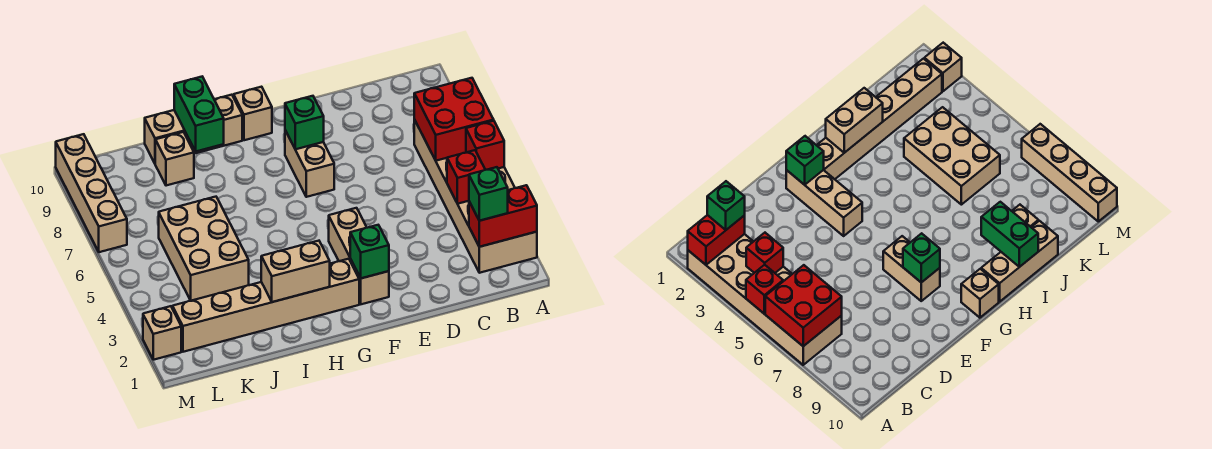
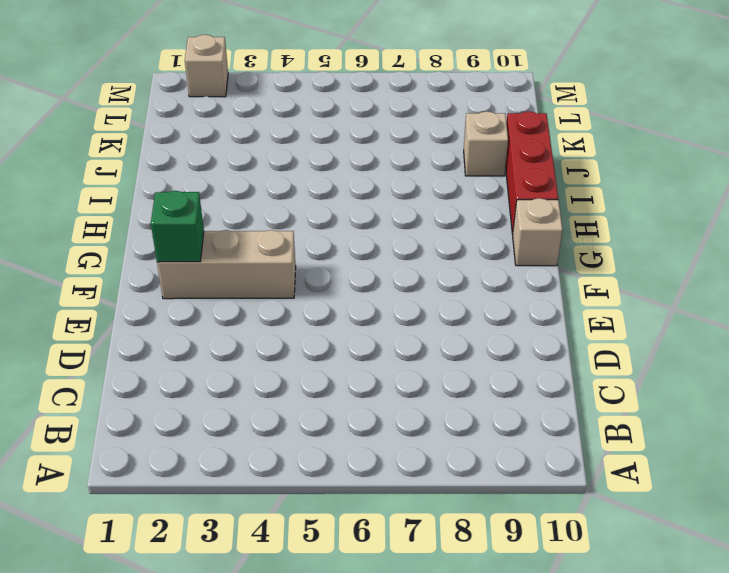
red 1x3 brick [505,111,558,234] -> tan 1x3 brick [145,95,242,163]
none -> tan 2x6 brick [414,120,537,273]
none -> tan 1x2 brick [285,130,334,197]
none -> tan 1x6 brick [172,259,359,352]

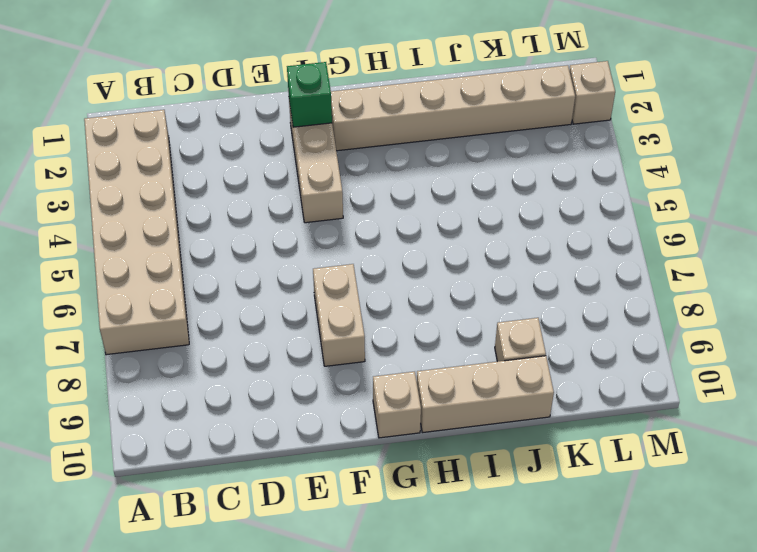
none -> tan 2x3 brick [159,197,249,301]
none -> tan 1x4 brick [56,134,127,252]
none -> red 1x2 brick [469,185,537,247]

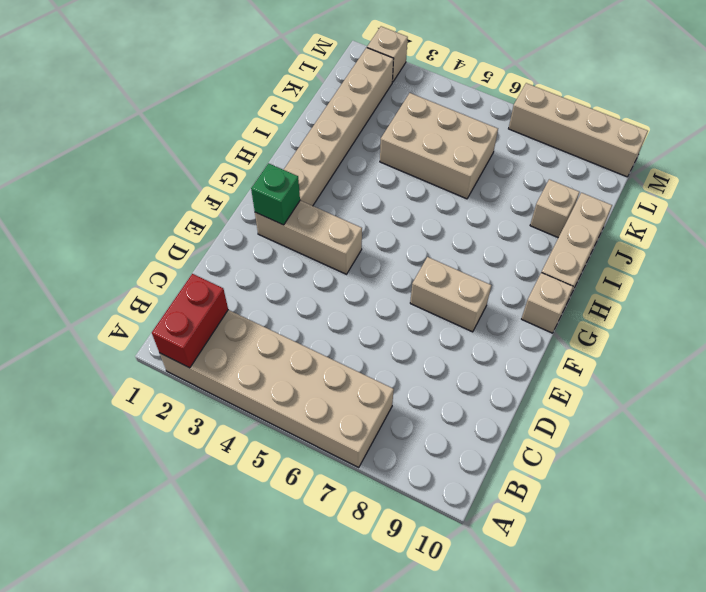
none -> red 1x1 brick [466,121,504,170]
none -> red 2x2 brick [414,78,494,161]
none -> red 1x1 brick [447,150,485,204]

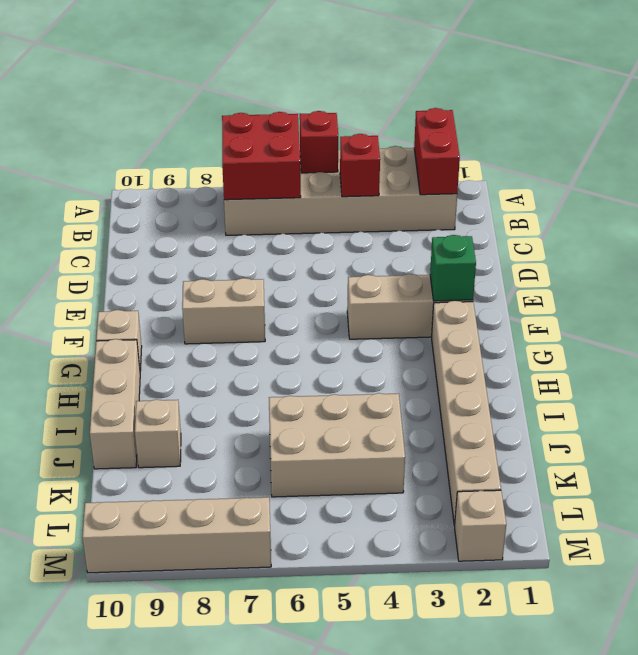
none -> green 1x1 brick [285,96,324,149]
none -> tan 1x2 brick [261,241,330,302]
none -> green 1x2 brick [174,77,224,151]

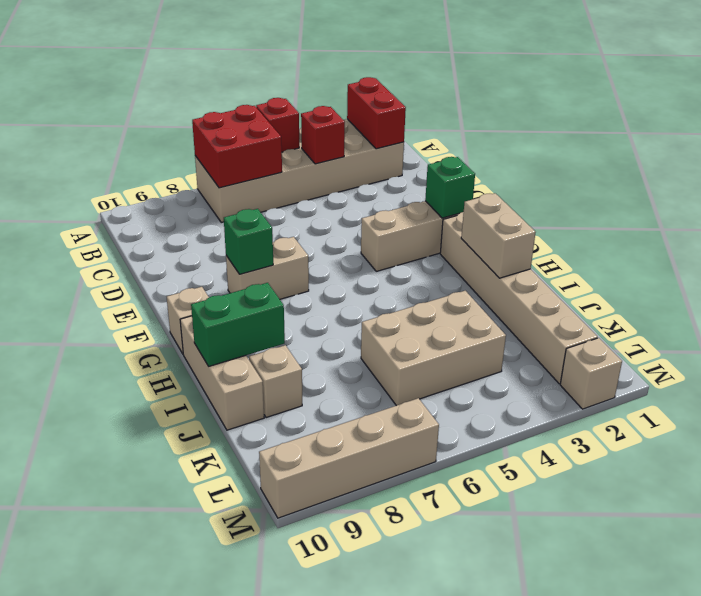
none -> green 1x1 brick [469,167,508,221]

